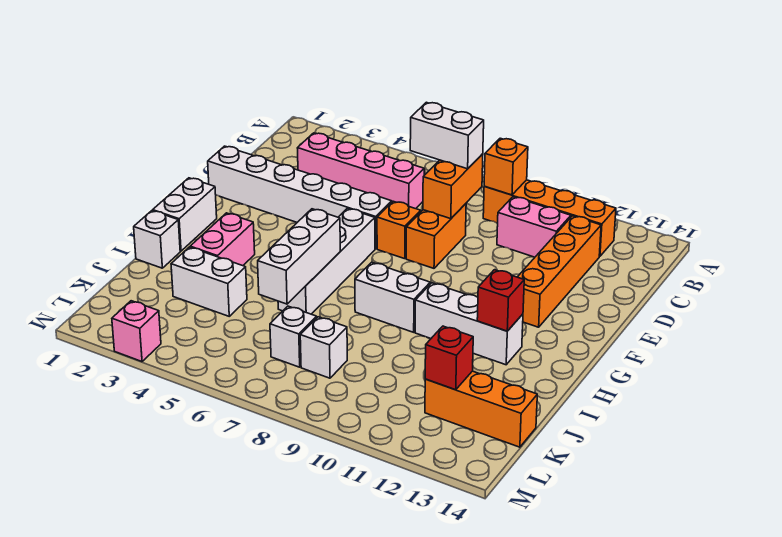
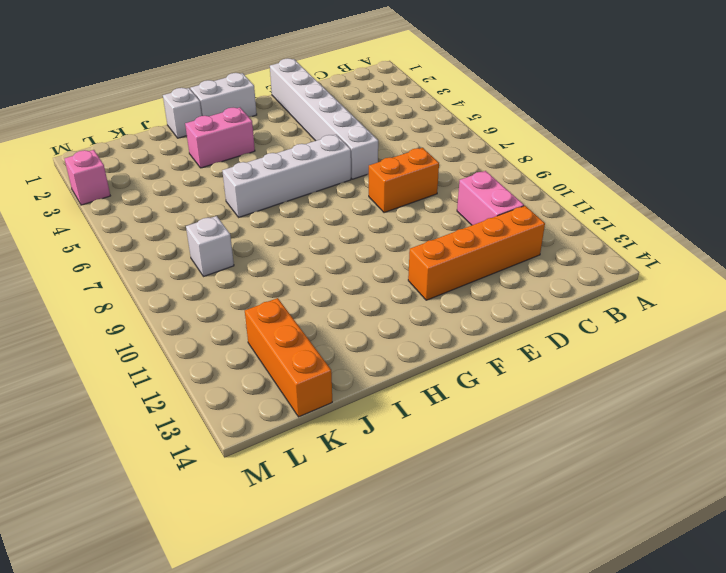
none -> orange 1x4 brick [483,180,616,256]
none -> pink 1x4 brick [298,133,424,209]
none -> orange 1x1 brick [377,201,421,259]

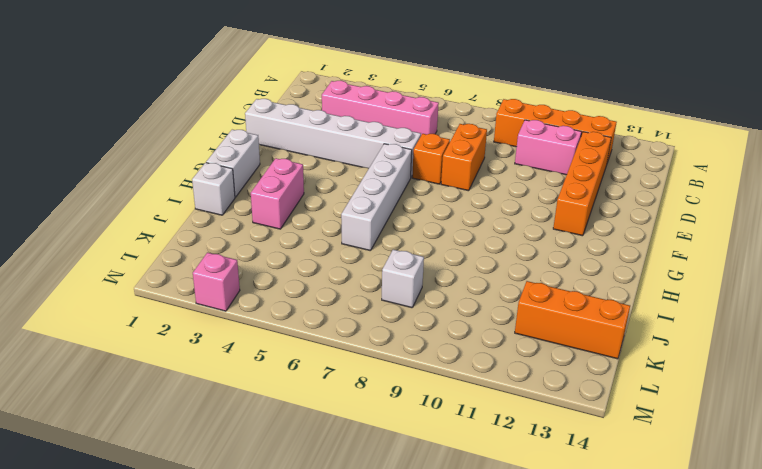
none -> white 1x2 brick [355,262,430,332]
none -> white 1x3 brick [415,283,523,365]
none -> white 1x2 brick [171,247,247,316]

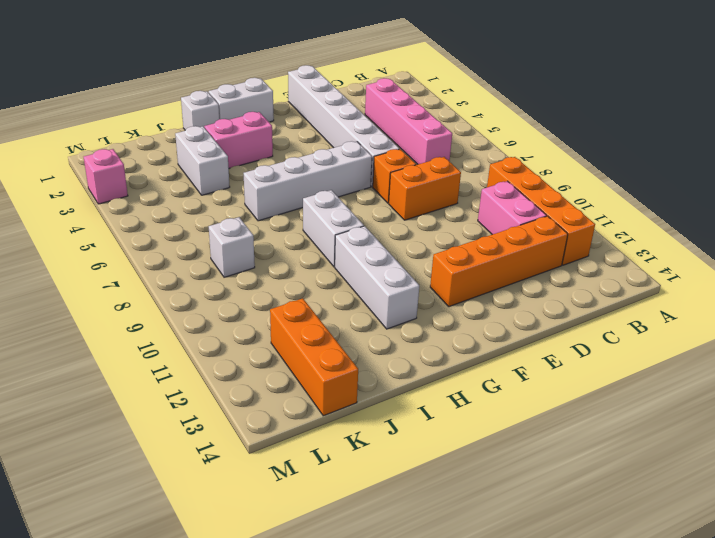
none -> white 1x1 brick [270,306,317,367]
none -> orange 1x1 brick [484,138,528,195]
none -> orange 1x2 brick [423,154,483,219]

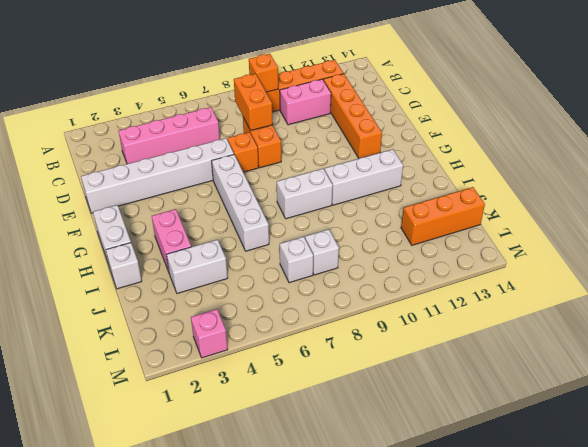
none -> white 1x3 brick [258,209,340,304]
none -> red 1x1 brick [477,270,524,331]
none -> red 1x1 brick [425,326,473,390]

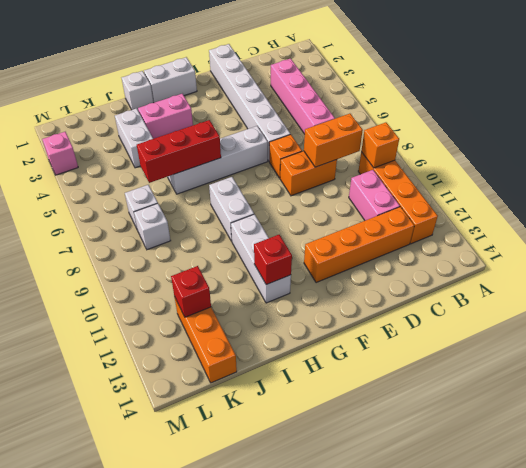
red 1x3 brick [137,120,221,183] -> white 1x3 brick [258,209,340,304]
none -> white 1x2 brick [410,102,484,169]

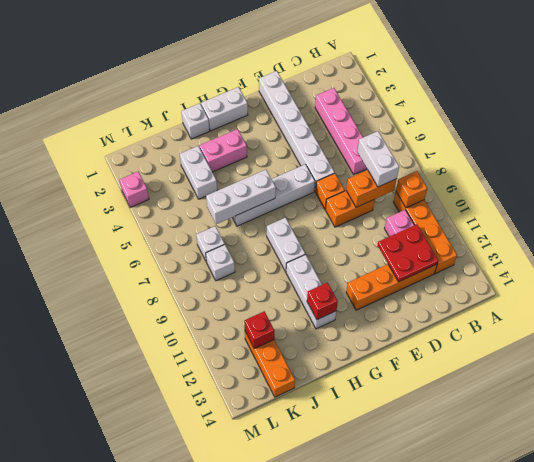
red 2x2 plate [377,224,438,282] -> none

